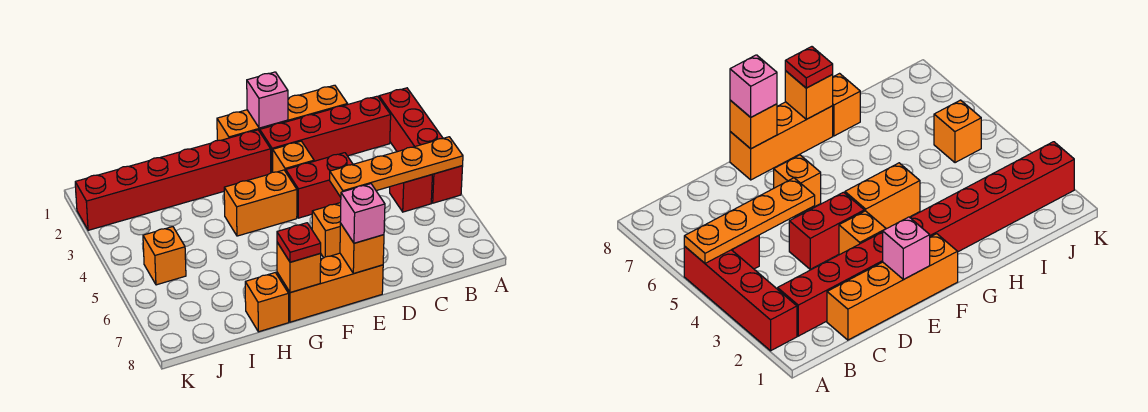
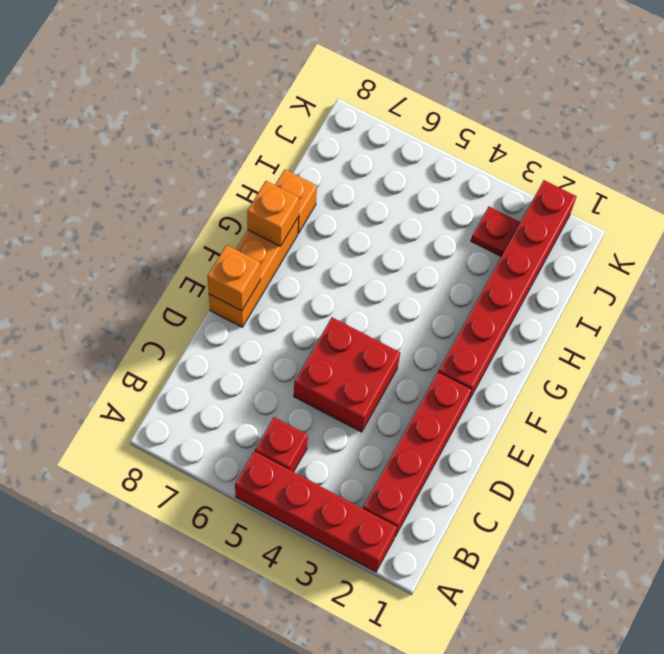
red 2x2 brick [294,317,400,432] -> red 1x2 brick [286,153,353,218]
red 1x1 plate [471,207,520,256] -> red 1x1 plate moved to [277,223,321,262]
none -> orange 1x4 brick [217,85,348,141]
none -> orange 1x1 brick [273,141,314,172]
none -> orange 1x1 brick [312,203,341,258]

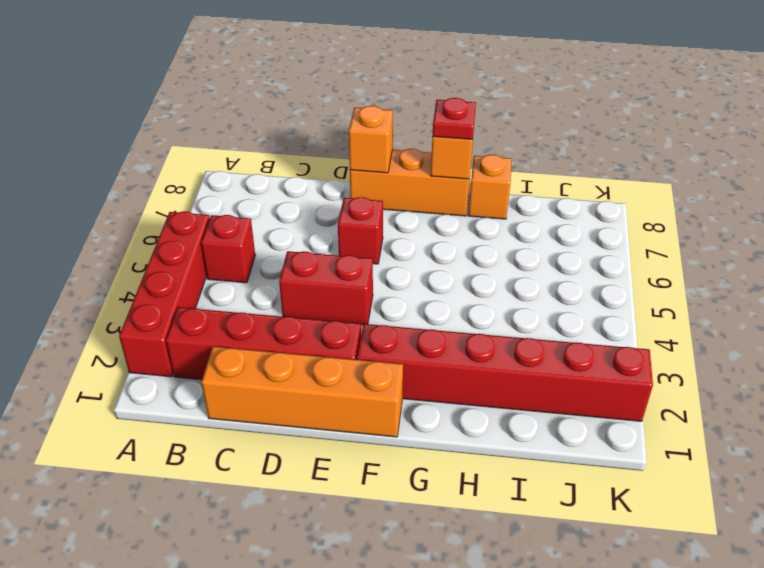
red 1x1 brick [338,197,383,264] -> orange 1x1 brick [312,203,341,258]
none -> orange 1x1 brick [273,141,314,172]
none -> orange 1x2 brick [224,170,297,236]
none -> orange 1x1 brick [143,227,186,285]

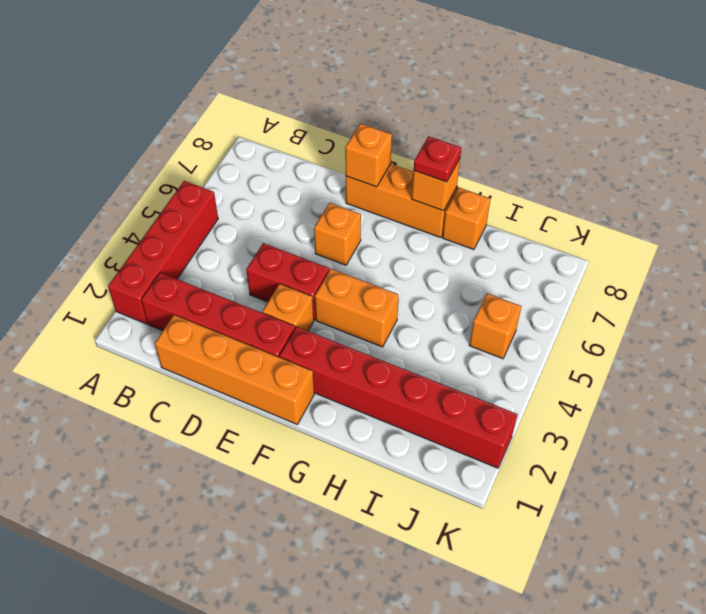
none -> red 1x1 brick [390,175,432,212]
none -> orange 1x4 plate [330,137,463,197]
none -> pink 1x1 brick [247,72,288,128]

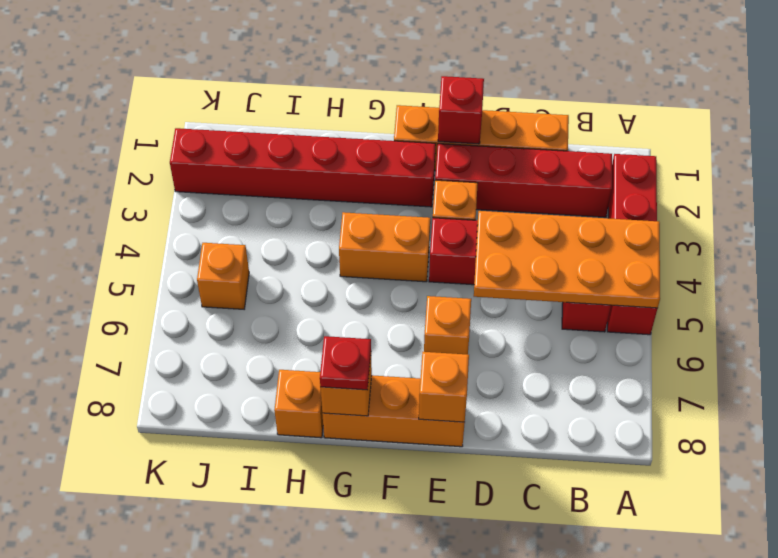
orange 2x4 plate [474,211,660,308] -> orange 1x4 plate [330,137,463,197]
red 1x1 brick [438,76,484,144] -> pink 1x1 brick [247,72,288,128]
none -> pink 1x1 brick [340,184,385,243]

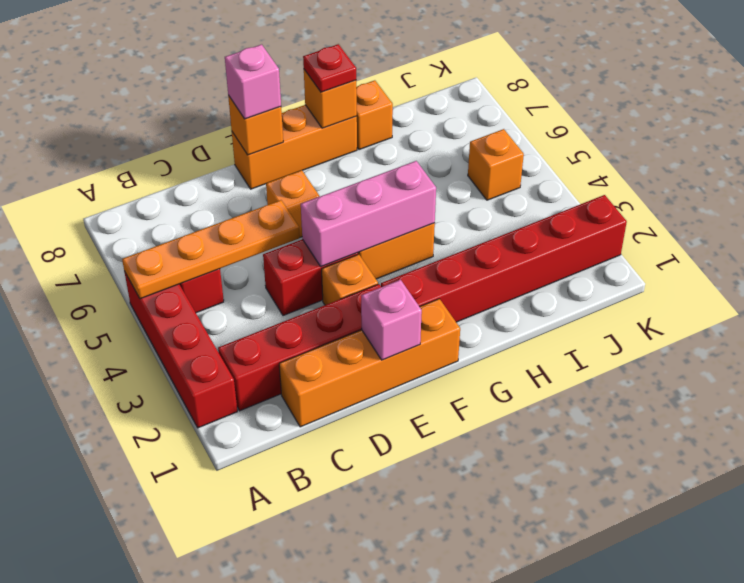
pink 1x3 brick [301,161,436,266] -> none

